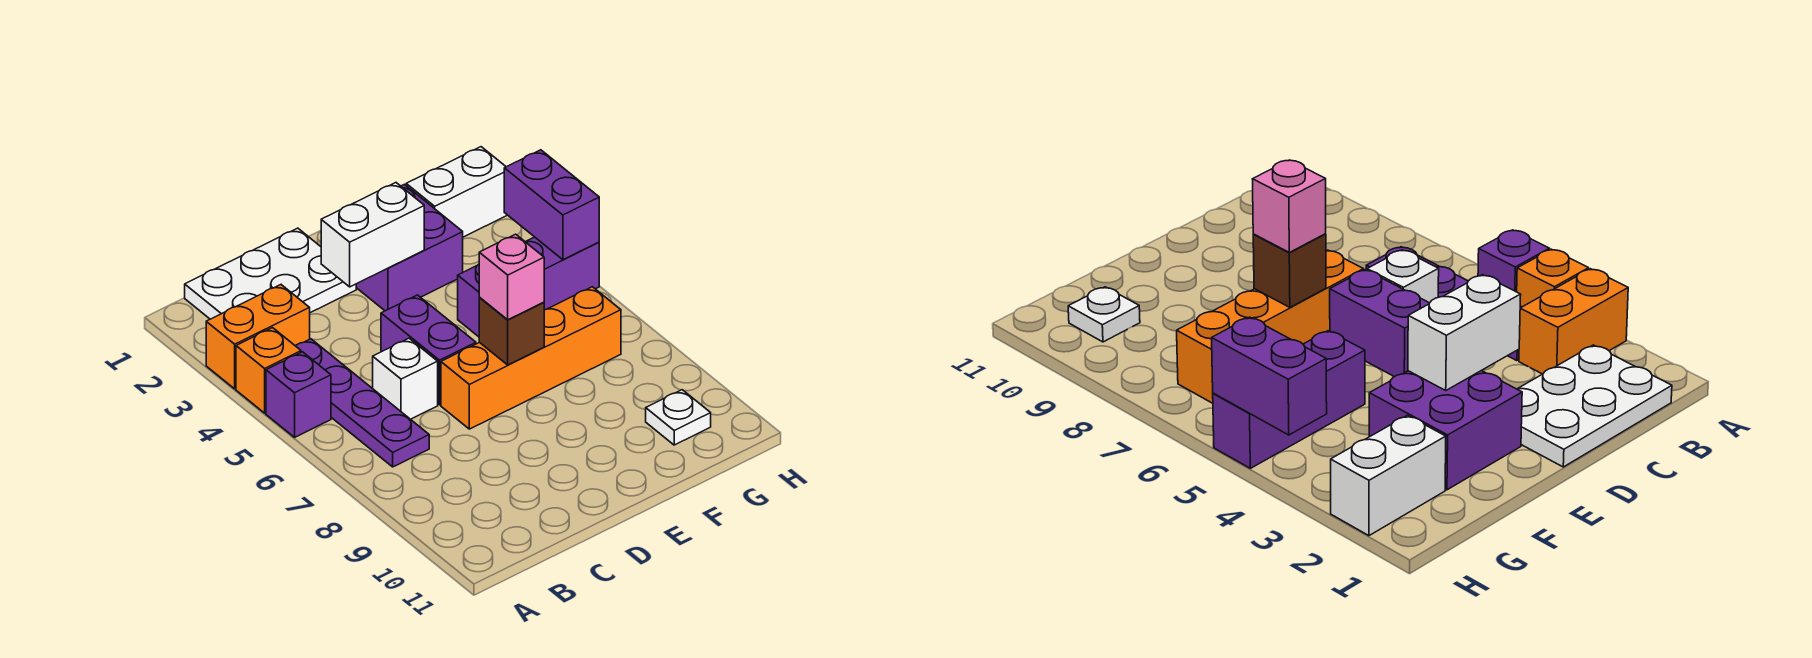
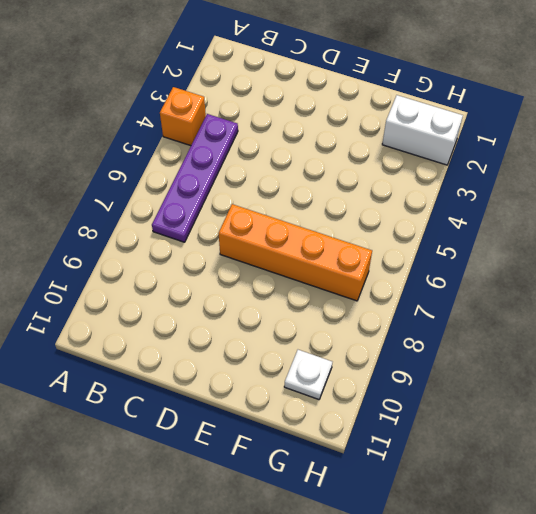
none -> orange 1x2 brick [206,285,310,389]
none -> purple 1x1 brick [266,352,331,437]
none -> white 2x3 plate [185,228,356,319]

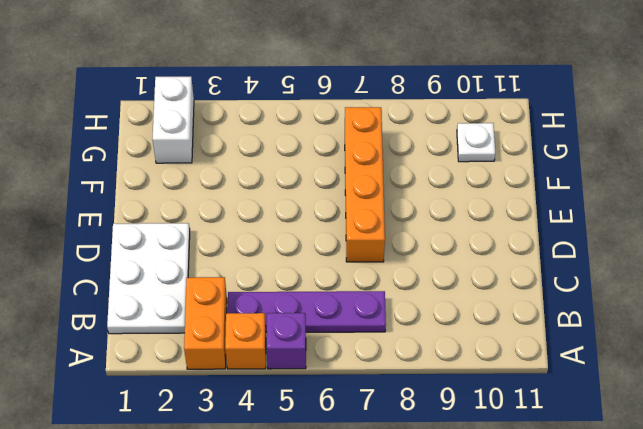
none -> white 1x1 brick [372,338,438,419]
none -> purple 1x2 brick [381,295,476,405]
none -> purple 2x2 brick [356,184,463,311]

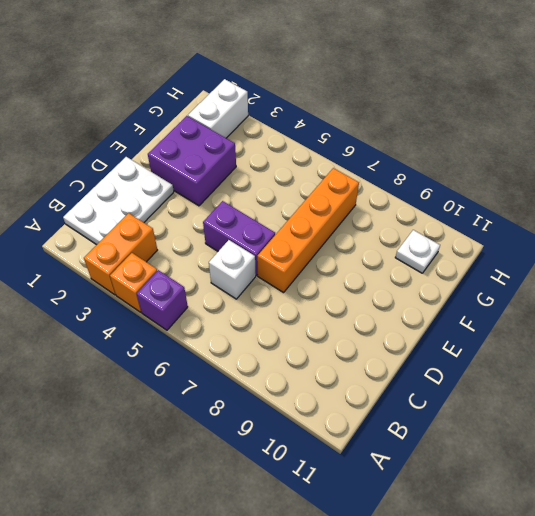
none -> purple 1x4 plate [296,339,429,467]
none -> purple 1x3 brick [458,237,599,337]
none -> white 1x2 brick [321,183,424,287]

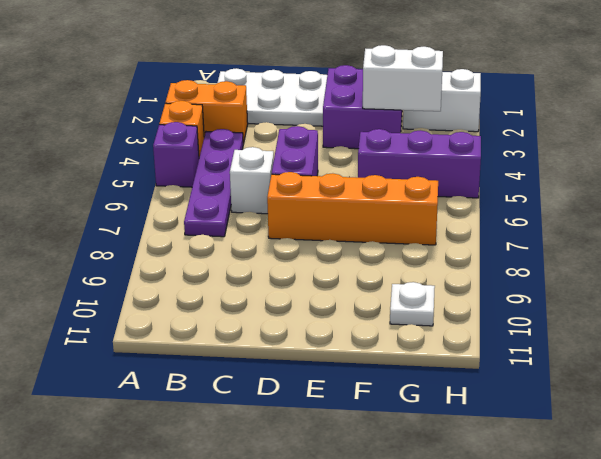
white 1x2 brick [363,45,443,111] -> white 1x2 brick moved to [321,183,424,287]
none -> brown 1x1 brick [479,298,544,365]
none -> purple 1x2 brick [504,150,599,260]
none -> pink 1x1 brick [479,234,544,320]

